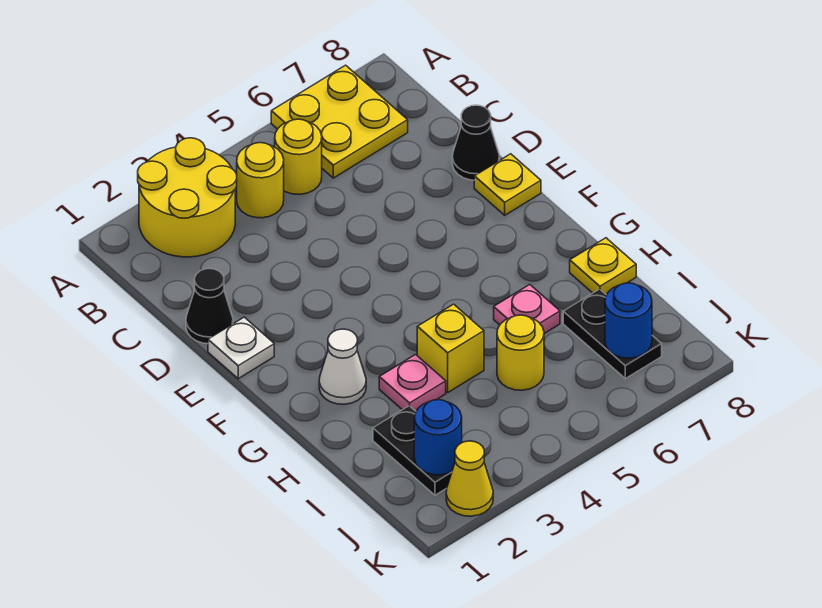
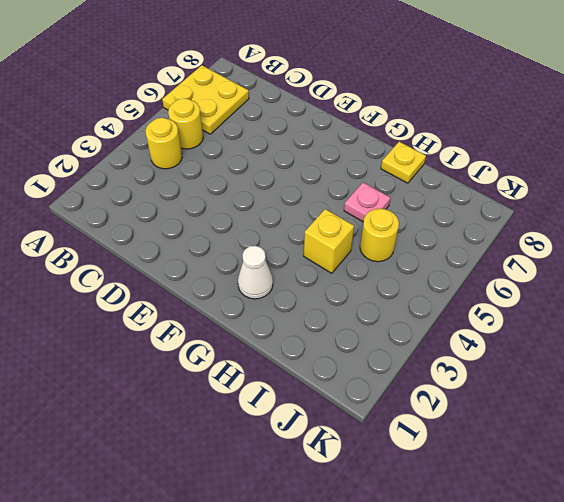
none -> yellow 2x2 round brick [138,138,237,257]
none -> black 1x1 cone [186,269,233,344]
none -> black 1x1 cone [452,105,500,180]

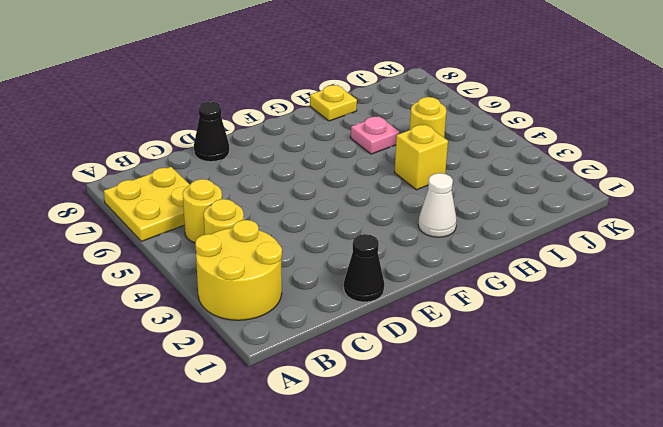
none -> white 1x1 plate [208,317,274,379]
none -> yellow 1x1 plate [474,154,541,215]
none -> pink 1x1 plate [379,355,446,411]

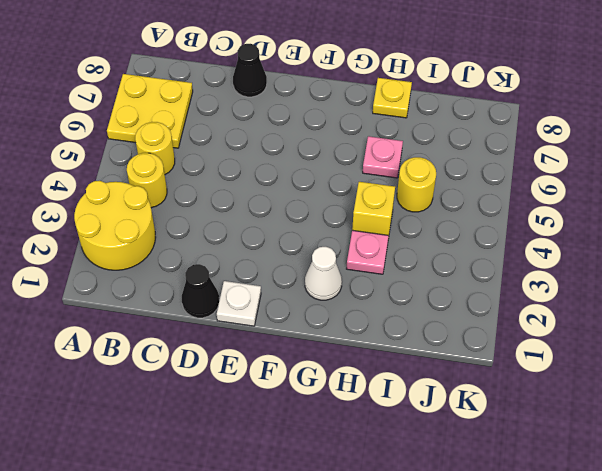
none -> yellow 1x1 plate [474,154,541,215]
none -> black 1x2 plate [373,406,452,495]
none -> black 1x2 plate [563,289,662,379]

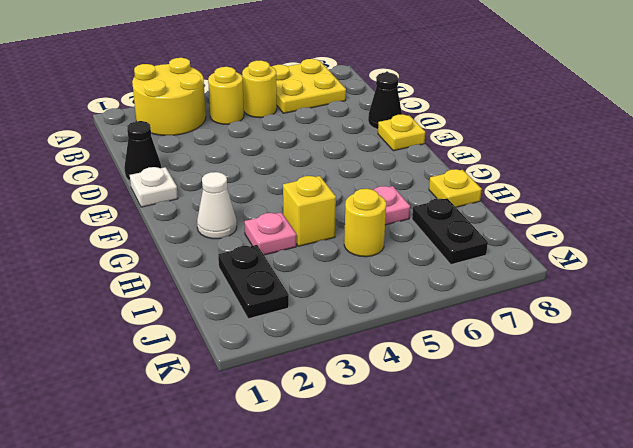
none -> yellow 1x1 cone [446,441,493,516]
none -> blue 1x1 round brick [414,400,462,475]
none -> blue 1x1 round brick [605,283,652,358]

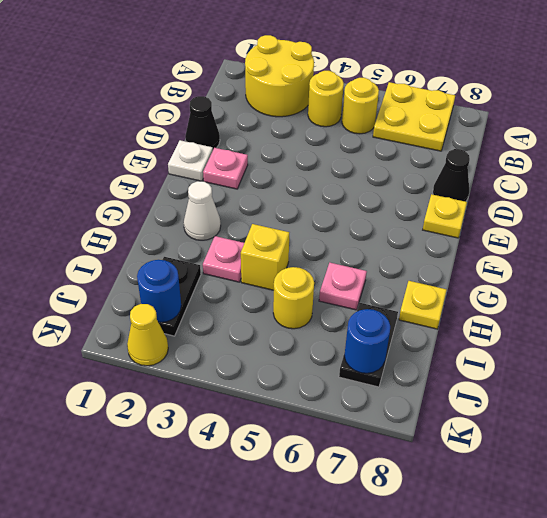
pink 1x1 plate [203,148,248,189] -> none

